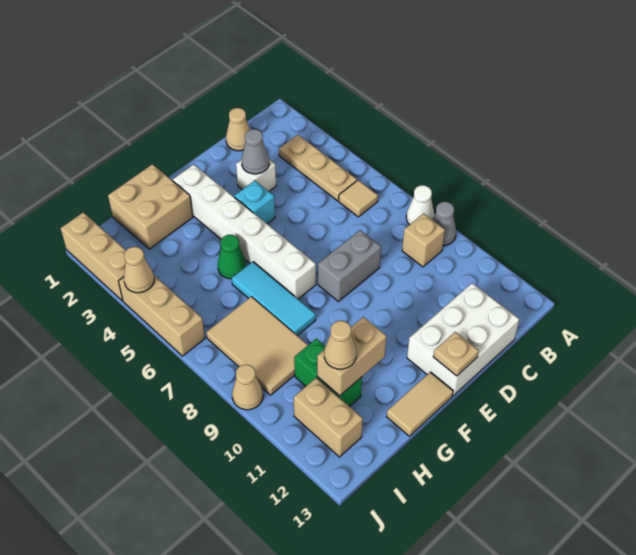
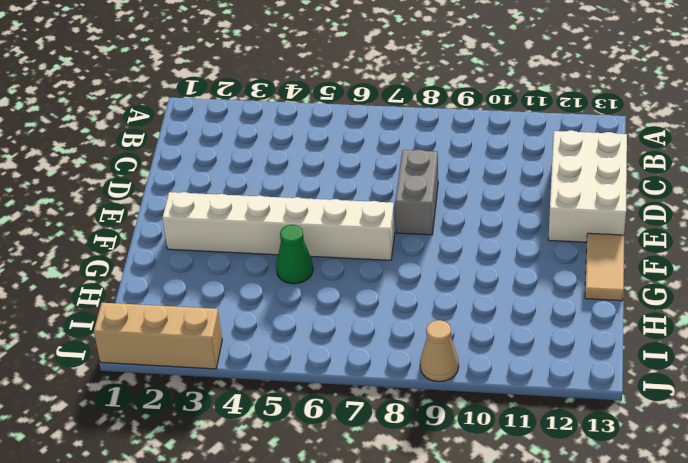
none -> white 1x1 cone [406,185,434,225]
none -> grey 1x1 cone [433,202,456,246]
none -> tan 1x3 plate [279,135,357,201]

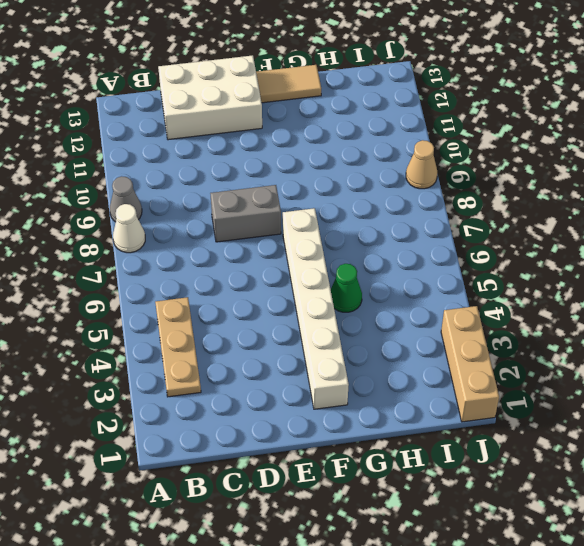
none -> tan 1x1 tile [339,180,378,217]
none -> tan 1x1 brick [402,214,445,267]
none -> tan 1x1 cone [226,108,250,151]

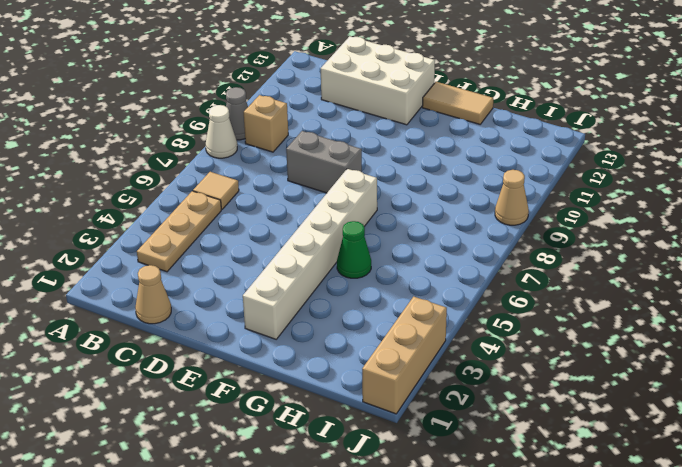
none -> white 1x1 brick [236,159,276,191]
none -> cyan 1x1 brick [234,180,275,224]
none -> tan 2x2 brick [108,164,193,249]

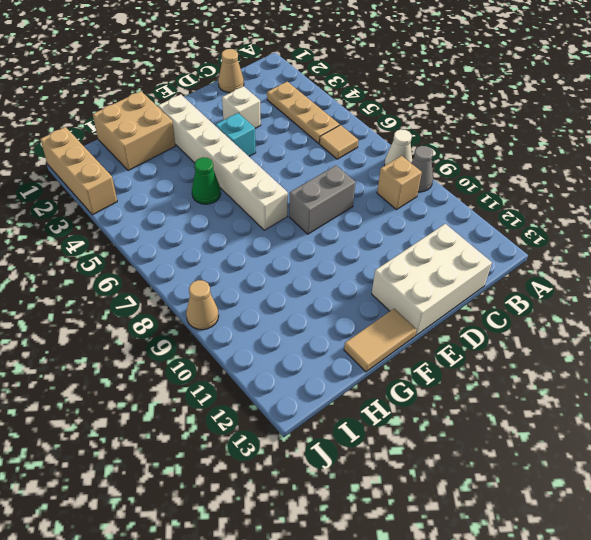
none -> cyan 1x3 tile [232,262,316,336]
none -> tan 2x3 tile [206,297,308,395]
none -> green 1x2 brick [294,338,362,407]

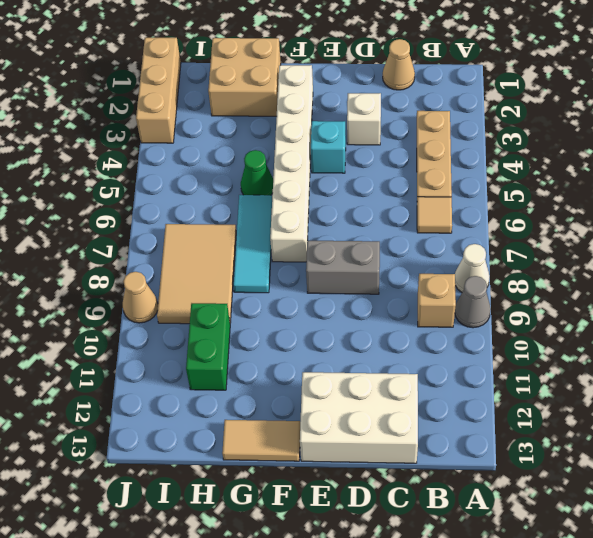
none -> tan 1x2 brick [294,378,363,457]
none -> tan 1x3 brick [119,276,205,356]
none -> grey 1x1 cone [241,129,269,174]

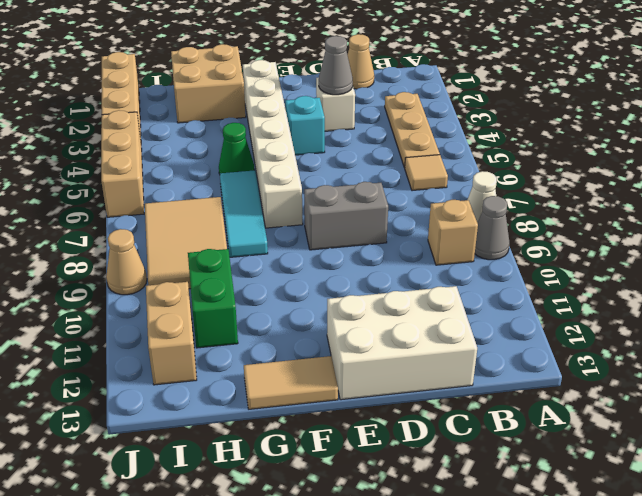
none -> tan 1x1 plate [433,332,479,376]
none -> tan 1x2 brick [317,317,386,396]
none -> tan 1x1 cone [124,246,154,293]

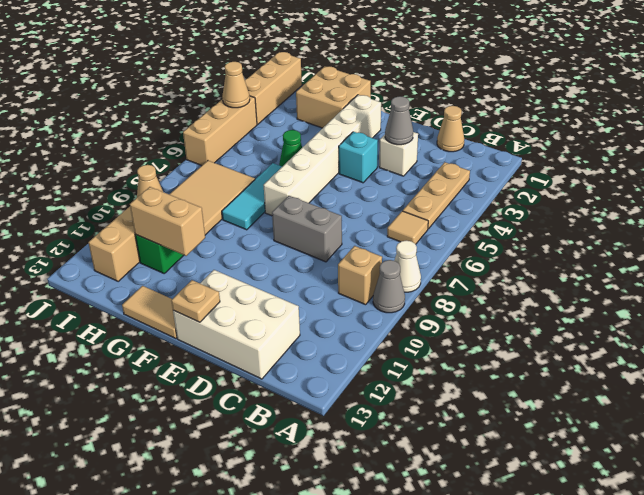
none -> tan 1x1 cone [324,321,356,369]

